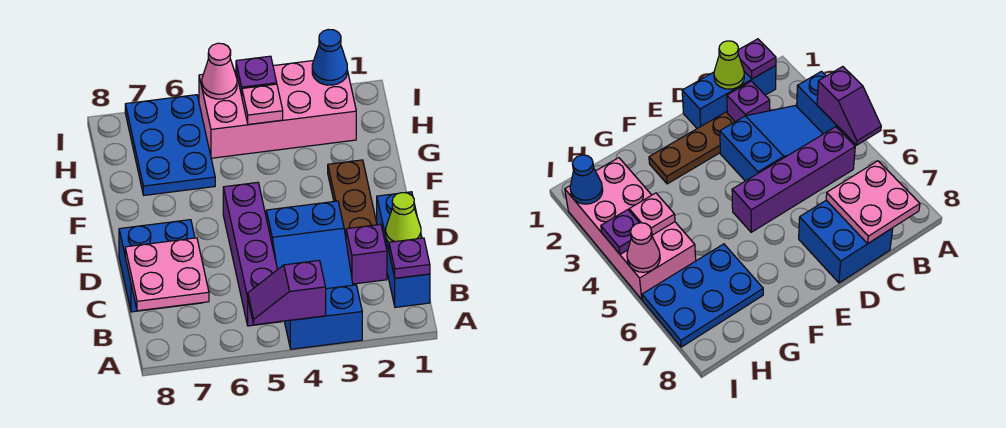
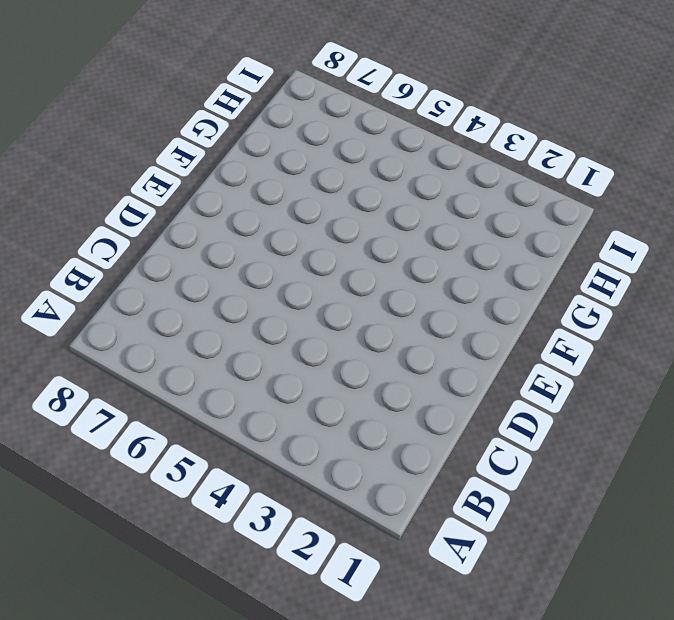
none -> blue 1x2 brick [285,285,362,349]
none -> blue 1x3 brick [377,192,430,307]
none -> blue 2x3 slope [266,201,353,289]

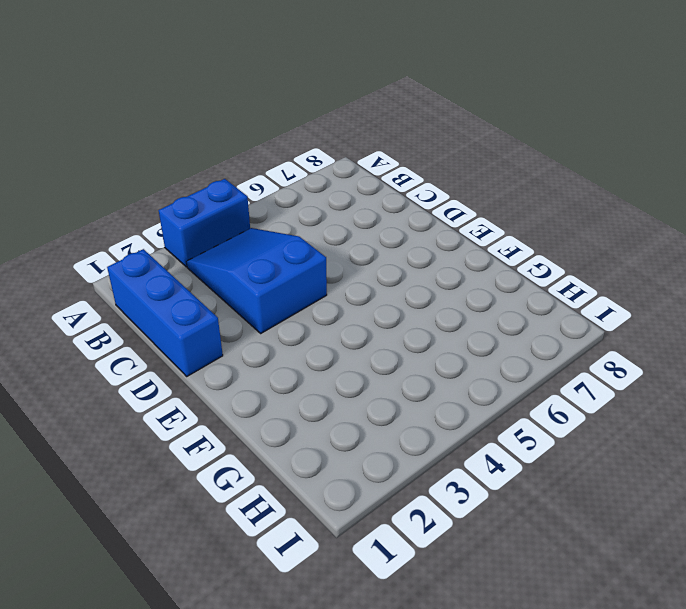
none -> purple 1x4 brick [223,182,282,326]
none -> purple 1x1 brick [346,224,387,284]
none -> blue 2x2 brick [119,220,199,312]

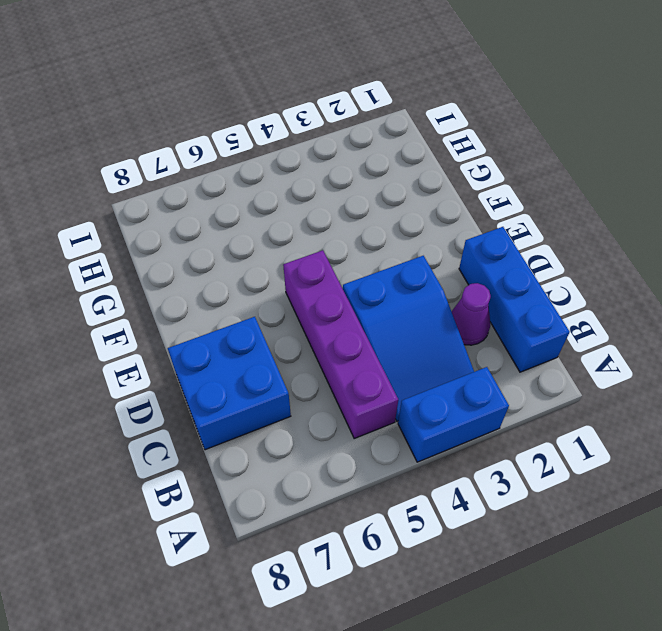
purple 1x1 cone [452,283,491,345] -> purple 1x1 brick [346,224,387,284]
none -> brown 1x3 plate [328,160,377,237]
none -> blue 2x3 plate [125,95,215,195]
none -> pink 2x4 brick [199,61,356,158]

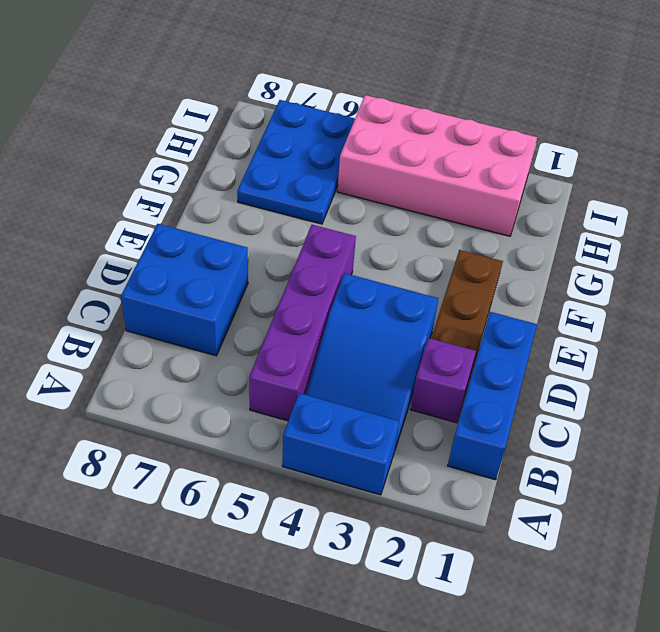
none -> purple 1x2 slope [248,261,326,325]
none -> purple 1x1 plate [389,238,430,278]
none -> pink 2x2 plate [125,238,209,311]

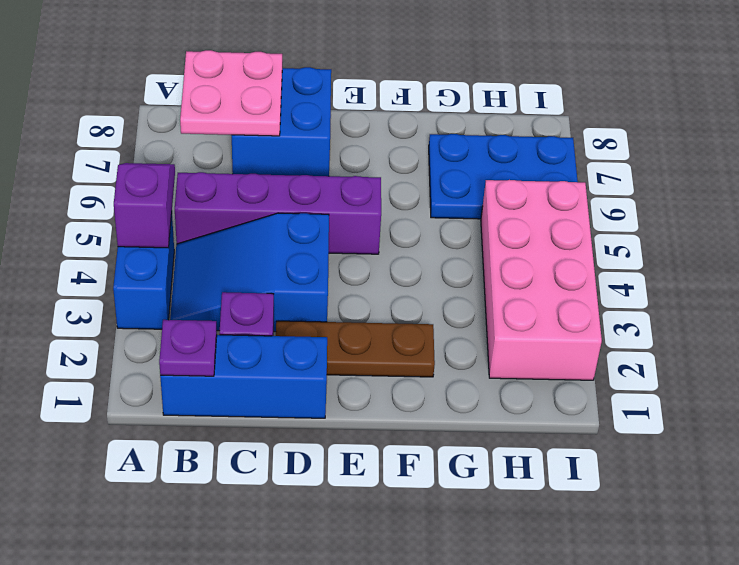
none -> lime 1x1 cone [386,193,421,242]
none -> pink 1x1 plate [242,84,283,125]
none -> blue 1x1 cone [312,29,347,85]

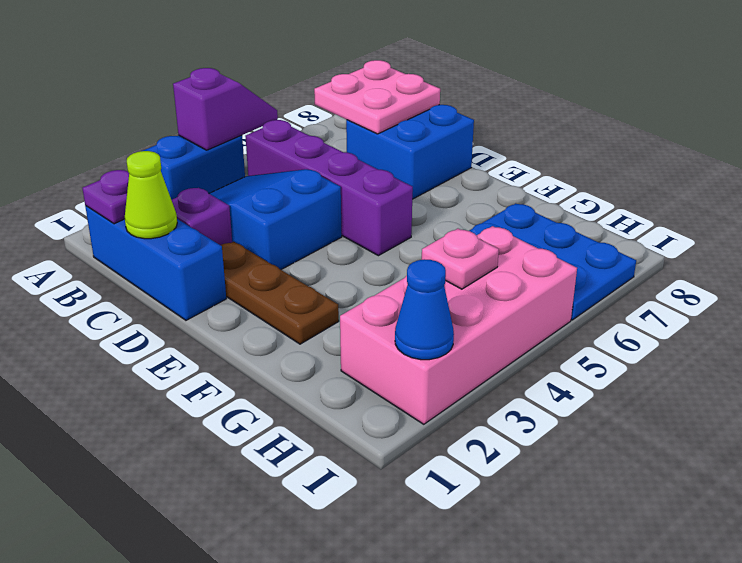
none -> purple 1x1 plate [236,56,277,96]
none -> pink 1x1 cone [202,43,237,99]

